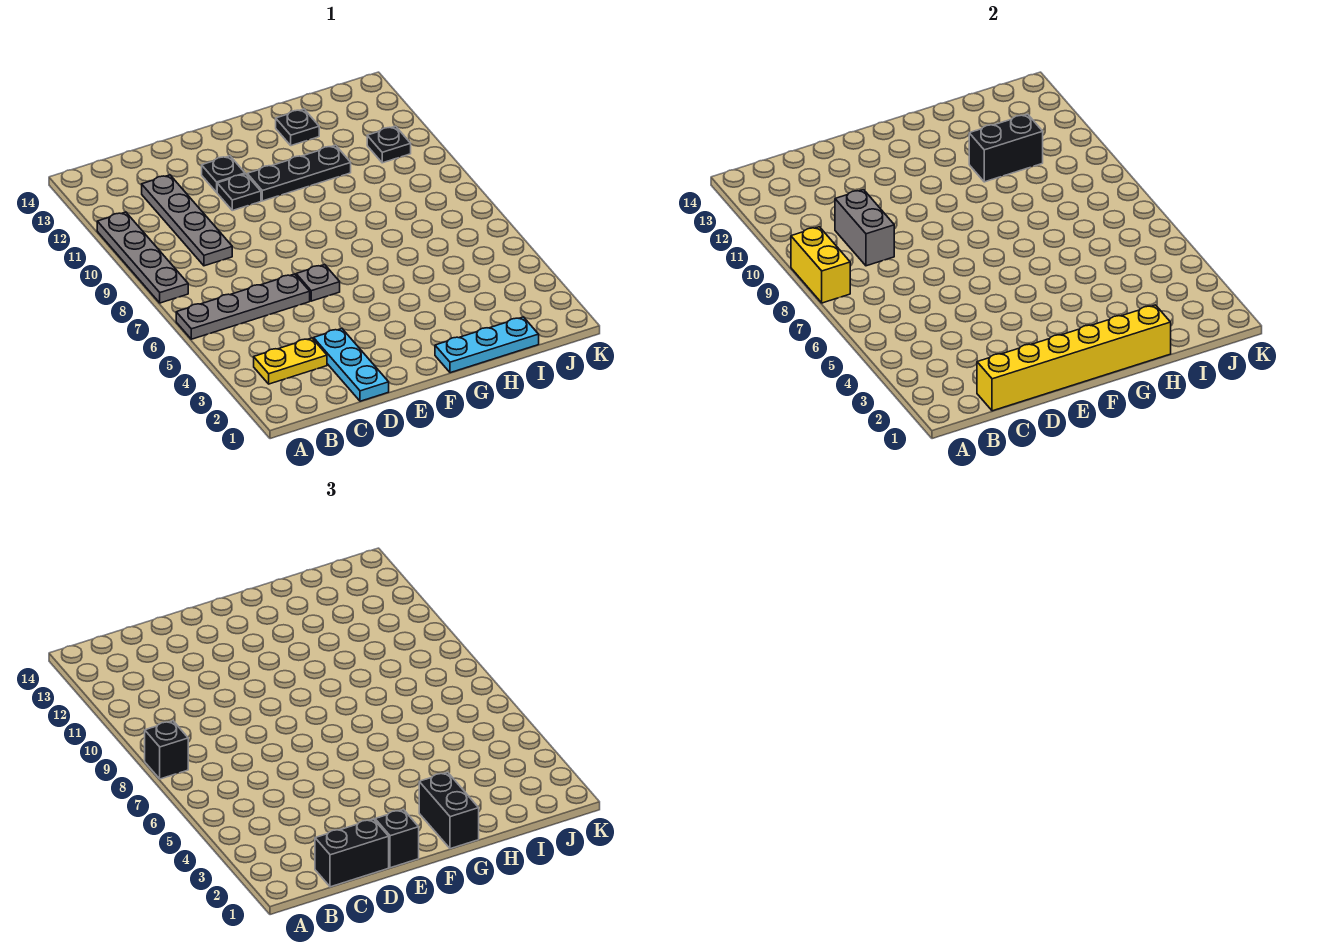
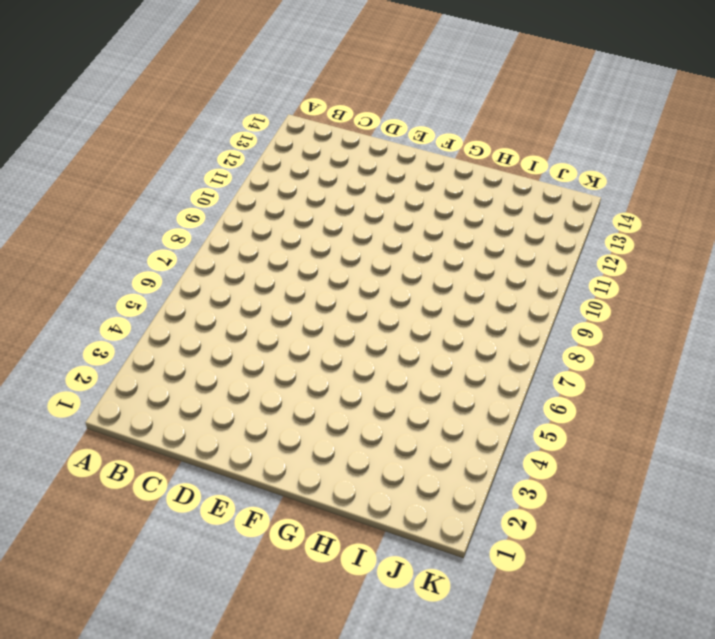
none -> grey 1x4 plate [176,274,310,339]
none -> grey 1x4 plate [97,212,188,303]
none -> yellow 1x2 plate [254,338,327,384]

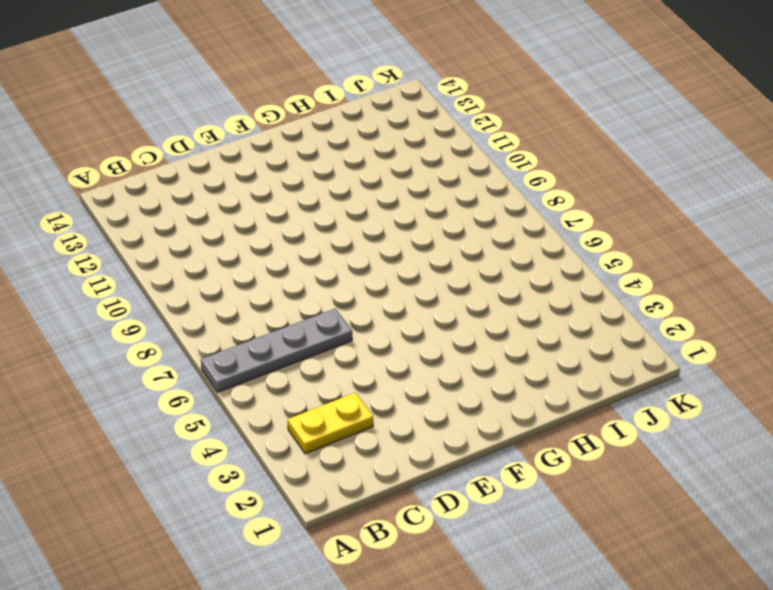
none -> grey 1x4 plate [97,212,188,303]
none -> grey 1x4 plate [142,175,232,266]
none -> cyan 1x3 plate [314,329,389,401]

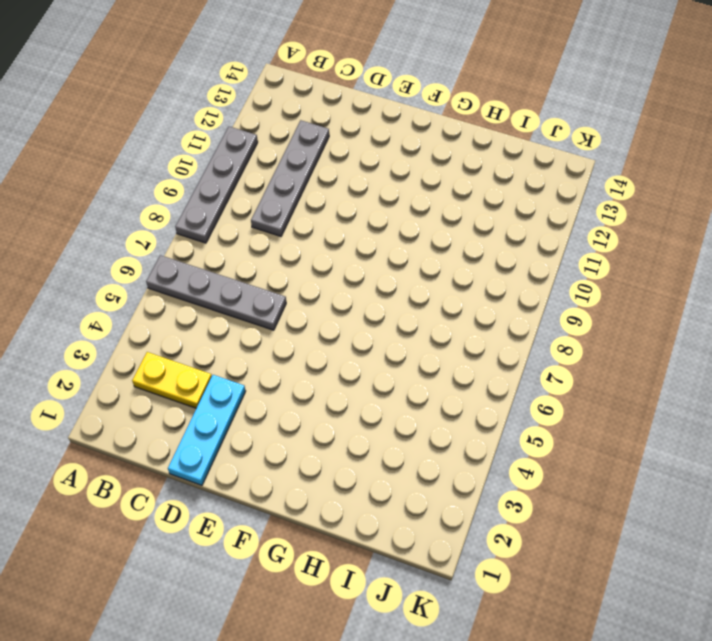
none -> grey 1x1 plate [296,265,340,301]
none -> black 1x1 plate [217,174,261,210]
none -> black 1x1 plate [202,156,245,192]

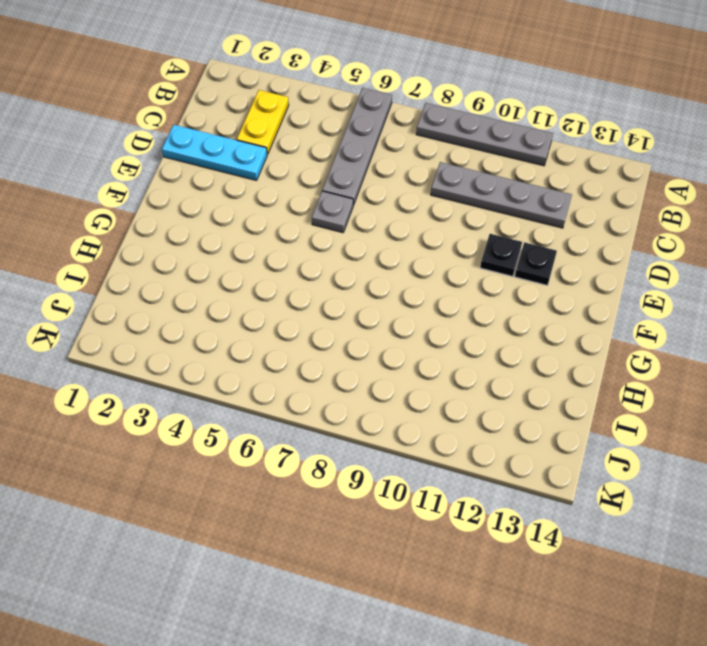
none -> black 1x3 plate [247,145,351,201]
none -> cyan 1x3 plate [435,317,539,373]
none -> black 1x1 plate [276,109,319,146]

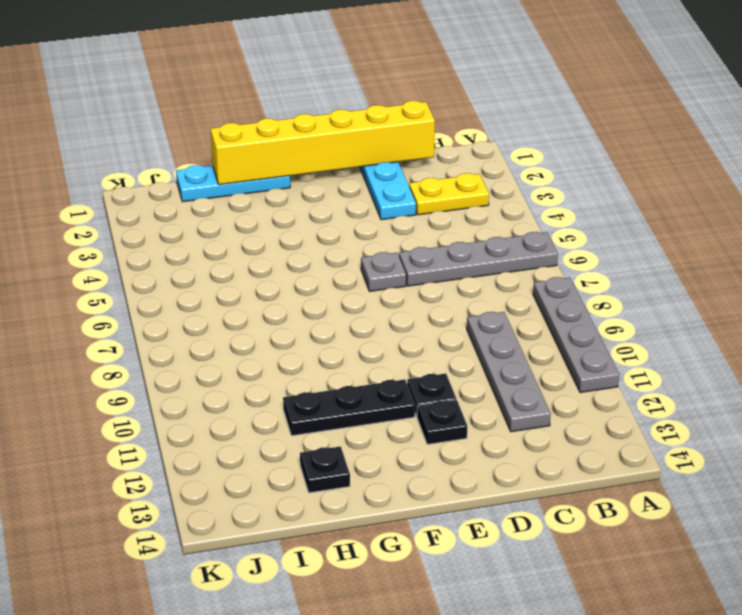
none -> black 1x1 plate [367,126,411,163]
none -> yellow 1x2 brick [791,227,850,303]
none -> grey 1x2 brick [835,190,894,266]

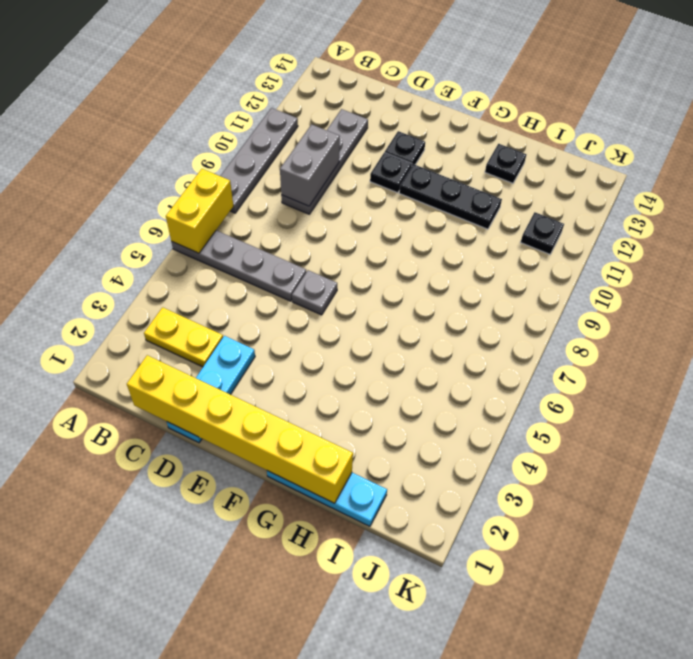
yellow 1x2 brick [166,169,233,253] -> yellow 1x2 brick moved to [791,227,850,303]
none -> black 1x2 brick [969,114,1043,182]
none -> black 1x1 brick [145,721,188,779]
none -> black 1x2 brick [315,819,389,887]

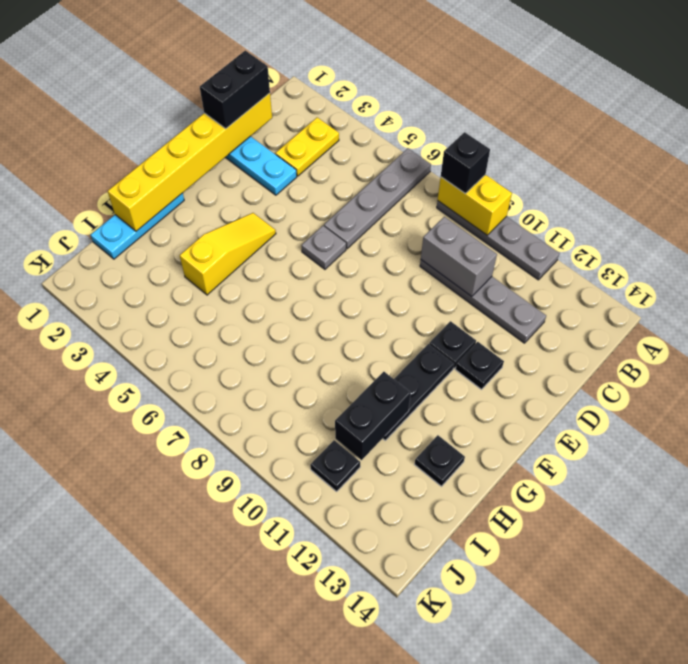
yellow 1x3 slope [180,213,276,295] -> none
none -> black 1x1 brick [375,810,419,868]
none -> black 1x2 brick [419,772,479,849]

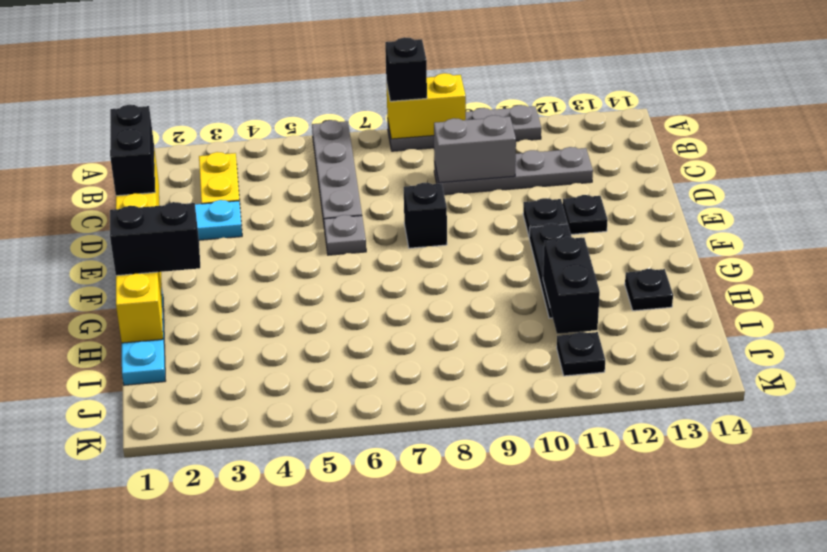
black 1x1 brick [404,183,447,248] -> black 1x1 brick moved to [375,810,419,868]

